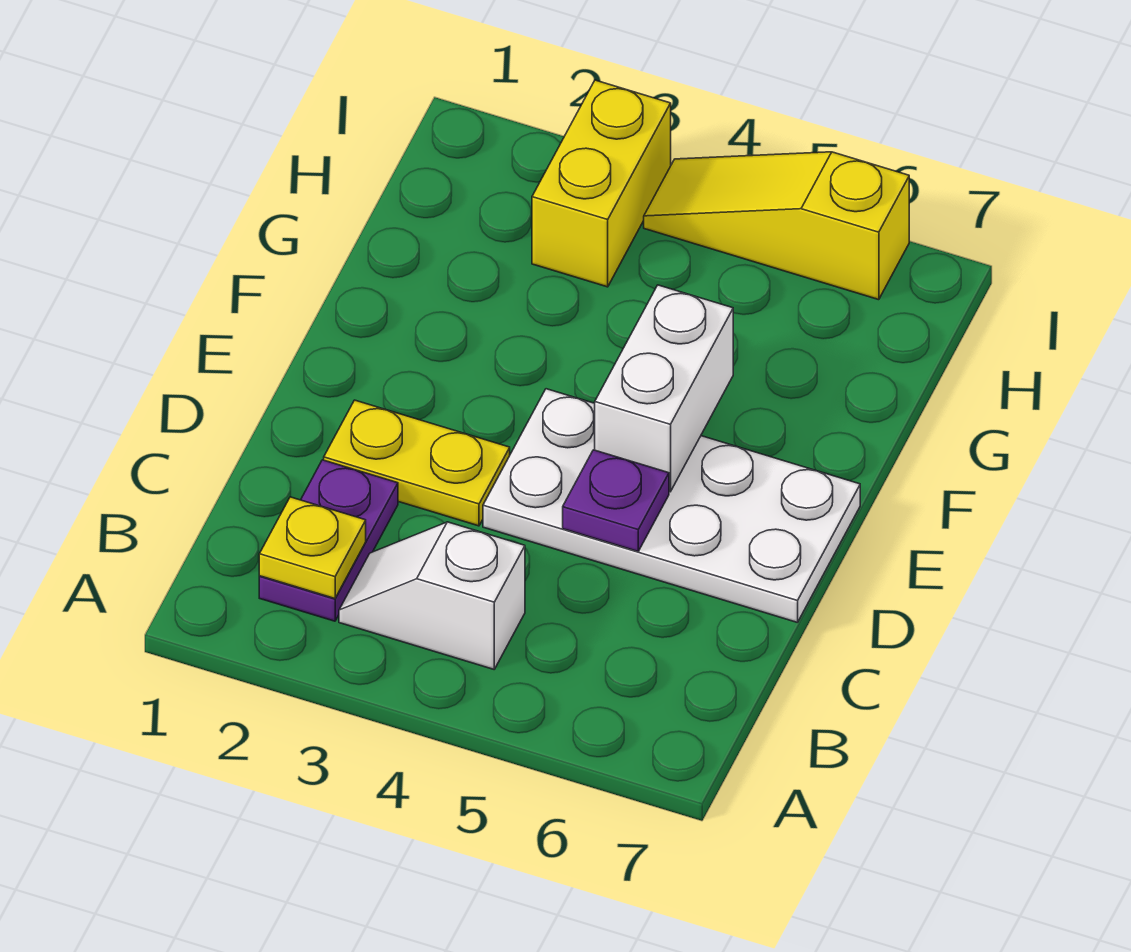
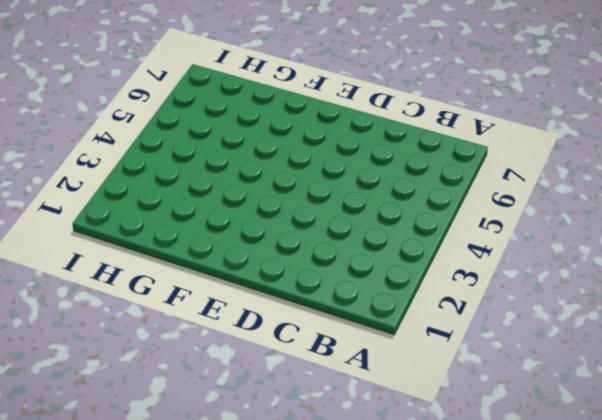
none -> purple 1x2 plate [259,460,398,621]
none -> white 1x2 slope [339,522,525,669]

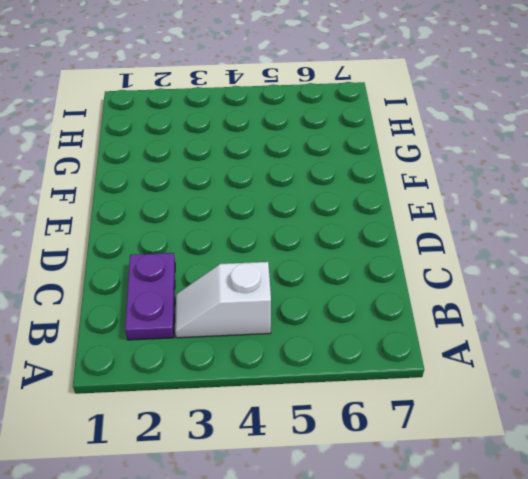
none -> yellow 1x2 plate [324,400,510,526]
none -> white 2x4 plate [483,389,860,623]

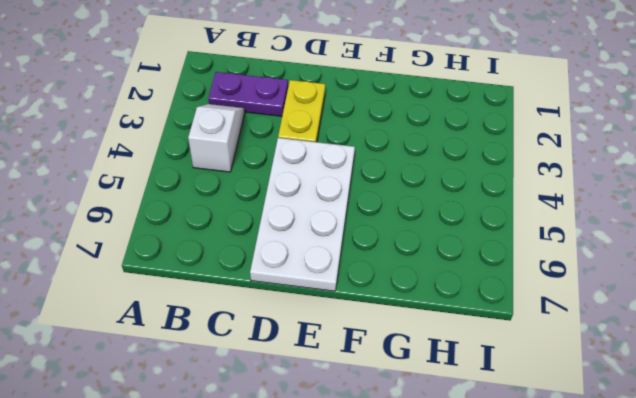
none -> yellow 1x2 brick [532,80,671,287]
none -> yellow 1x3 slope [644,152,909,300]

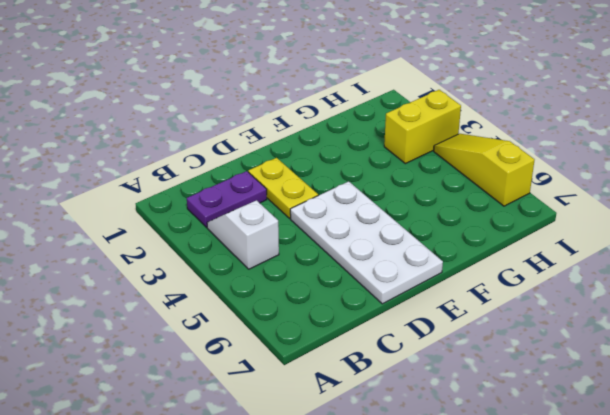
none -> yellow 1x1 plate [259,497,366,599]
none -> purple 1x1 plate [563,450,669,551]

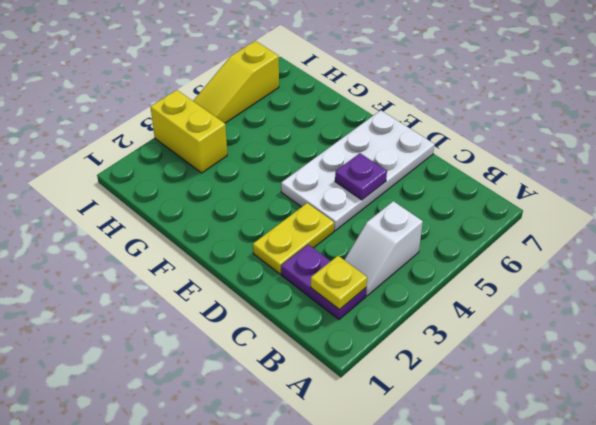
none -> white 1x2 brick [595,285,733,492]

